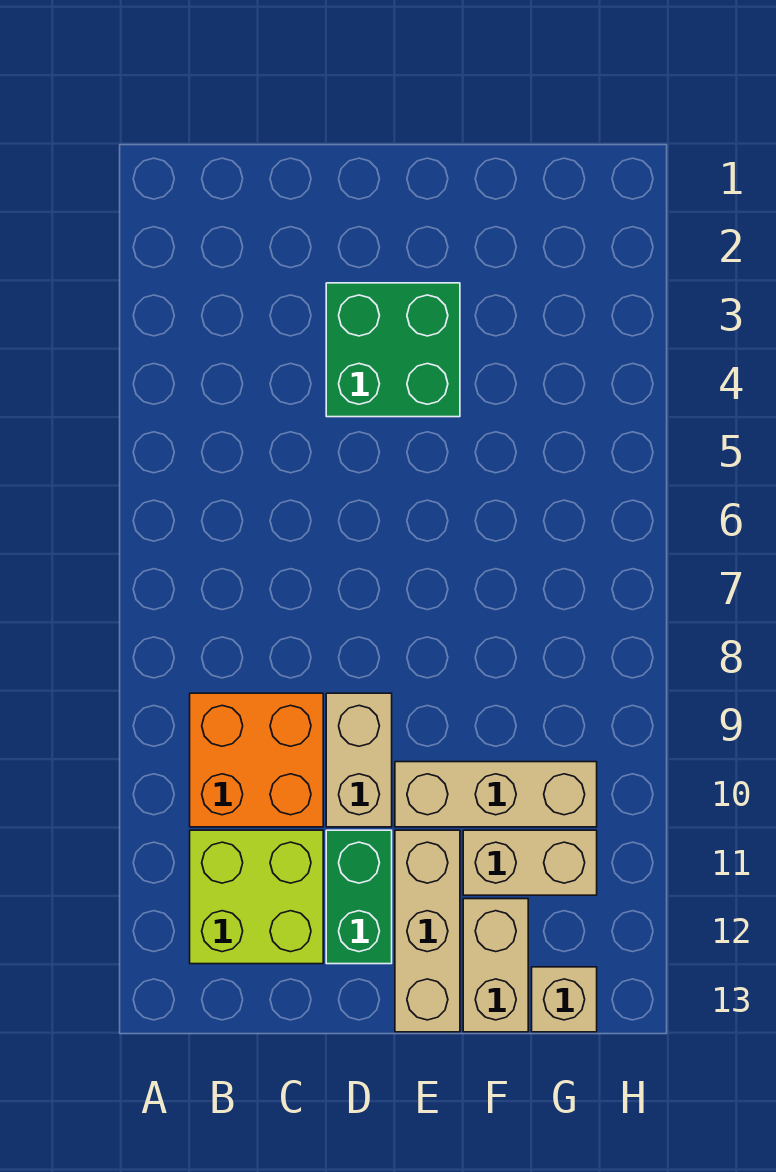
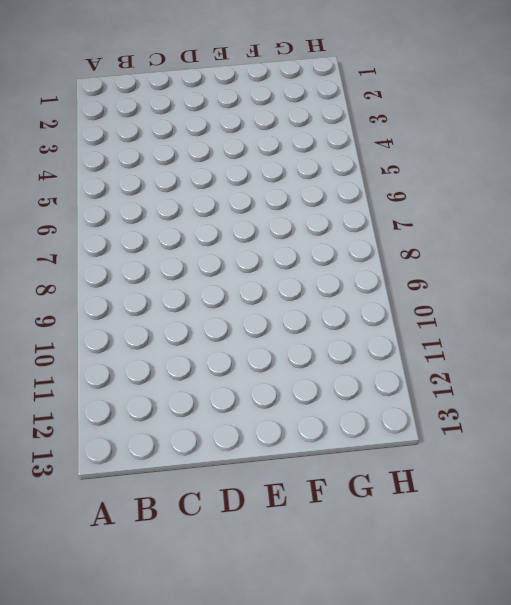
none -> orange 2x2 brick [190,693,323,827]
none -> lime 2x2 brick [190,830,323,964]

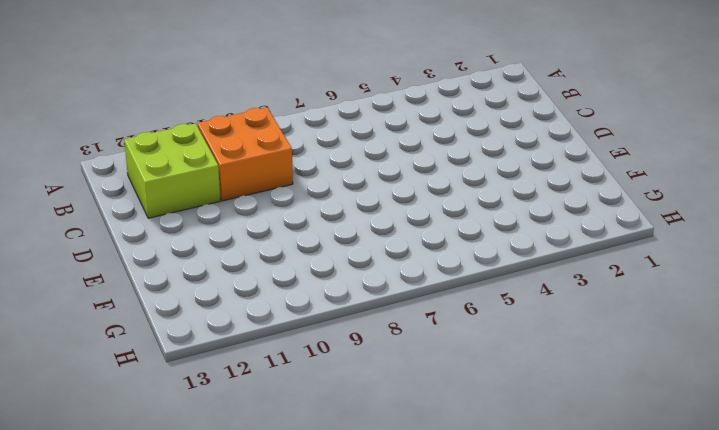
none -> green 2x2 brick [326,283,460,417]
none -> tan 1x2 brick [326,693,392,827]

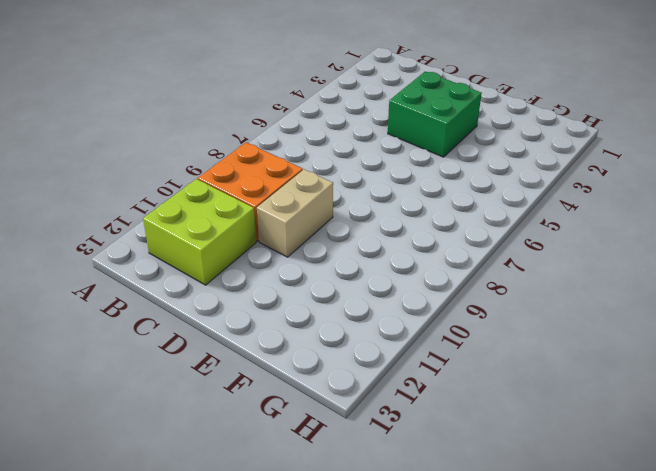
none -> green 1x2 brick [326,830,392,964]
none -> tan 1x3 brick [395,762,597,827]

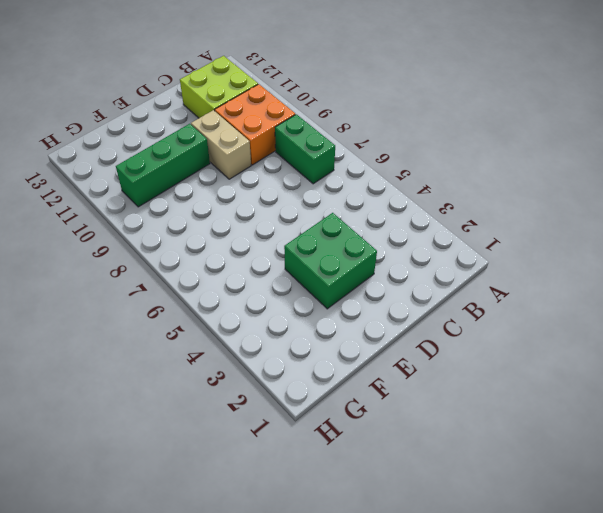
green 1x2 brick [275,114,335,184] -> green 1x2 brick moved to [326,830,392,964]
green 1x3 brick [116,124,210,207] -> tan 1x3 brick [395,762,597,827]
none -> tan 1x3 brick [395,830,460,1032]
none -> tan 1x2 brick [463,830,597,895]

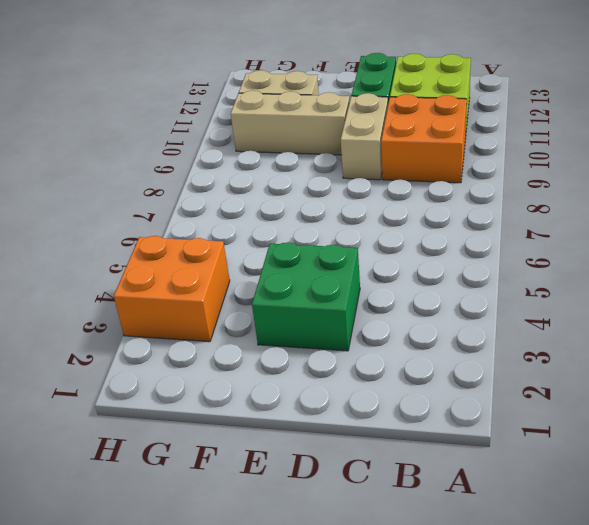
orange 2x2 brick [114,236,230,342] -> none
none -> tan 1x3 brick [395,830,460,1032]
none -> tan 1x2 brick [463,899,528,1032]

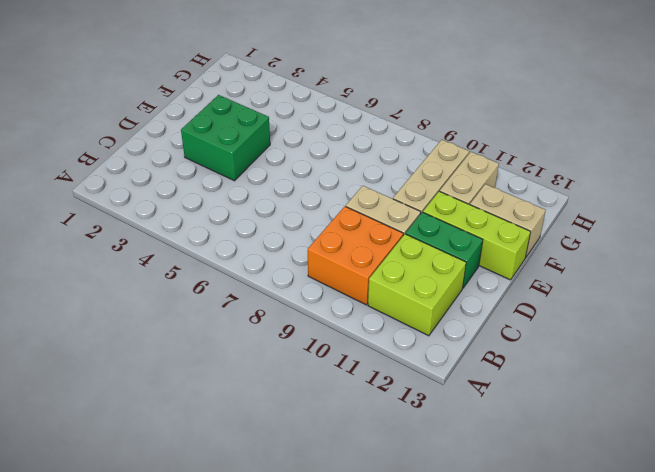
lime 1x3 brick [423,191,531,280] -> tan 1x3 brick [395,830,460,1032]
none -> tan 1x1 brick [532,967,597,1032]

